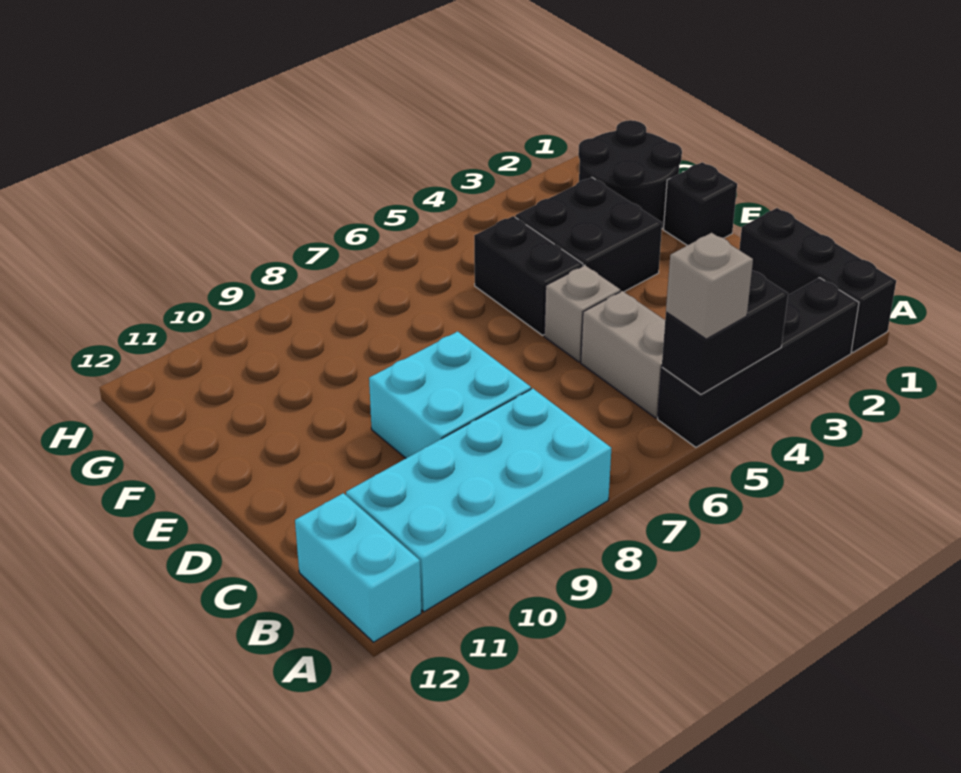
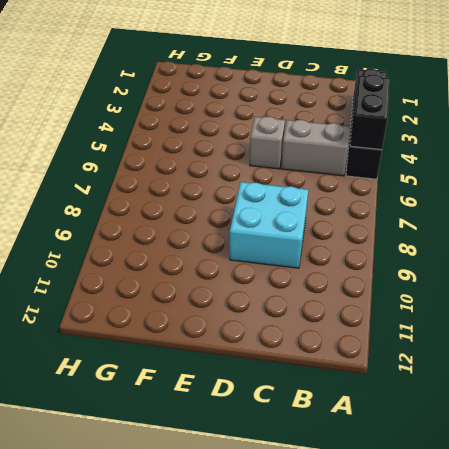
none -> black 1x3 brick [739,208,896,353]
none -> cyan 2x4 brick [346,388,611,612]
none -> cyan 1x2 brick [295,493,421,642]

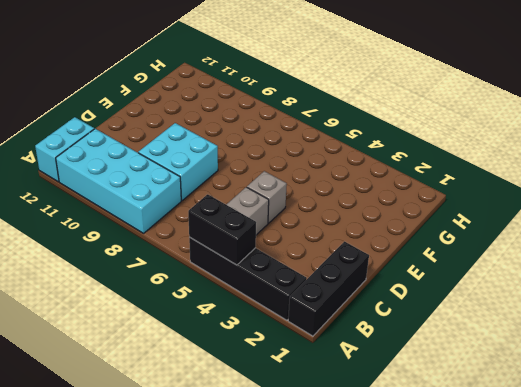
none -> black 1x1 brick [663,162,737,245]
none -> black 2x2 brick [515,177,662,292]
none -> black 1x2 brick [474,216,583,335]

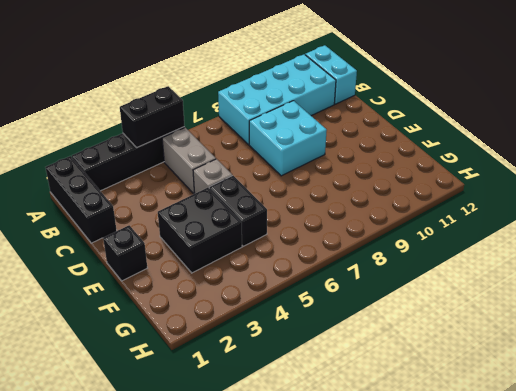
none -> black 2x2 round brick [578,120,682,228]
none -> grey 1x1 brick [666,233,753,339]

